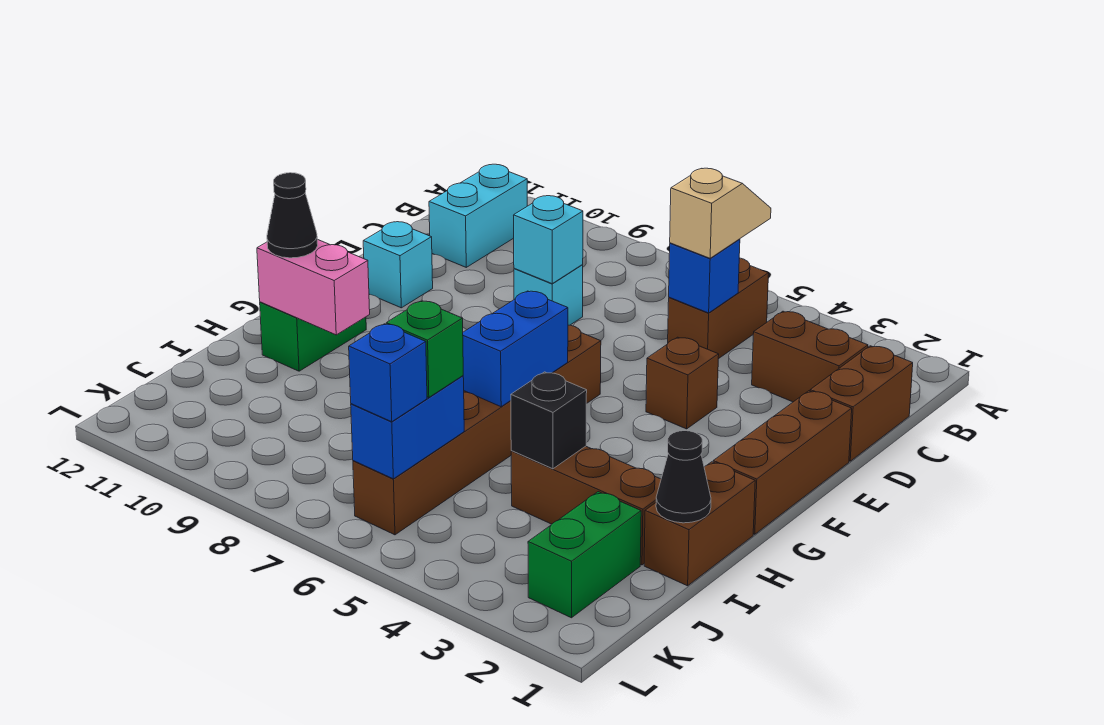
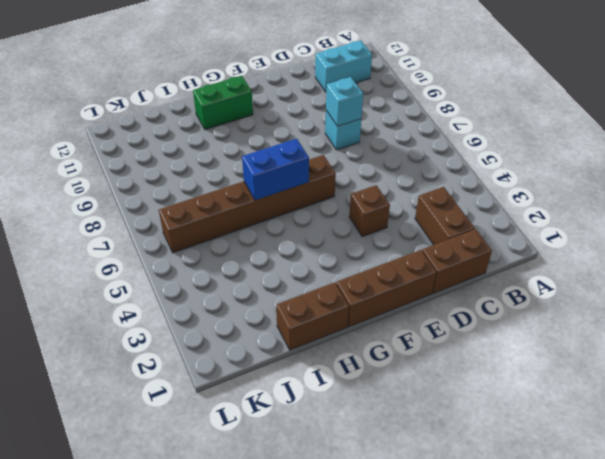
none -> brown 1x2 brick [668,258,769,359]
none -> cyan 1x1 brick [363,222,433,308]
none -> brown 1x3 brick [511,446,661,565]

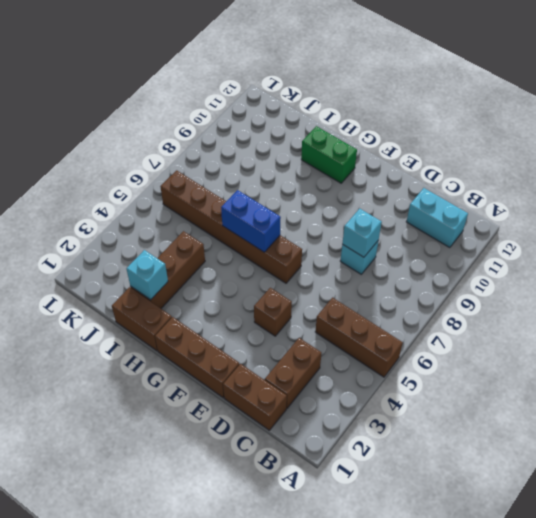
brown 1x3 brick [315,298,403,377] -> brown 1x2 brick [668,258,769,359]
cyan 1x1 brick [127,250,168,300] -> cyan 1x1 brick moved to [363,222,433,308]
none -> green 1x2 brick [528,492,641,618]
none -> blue 1x1 brick [669,239,740,313]
none -> pink 1x2 brick [257,239,370,335]

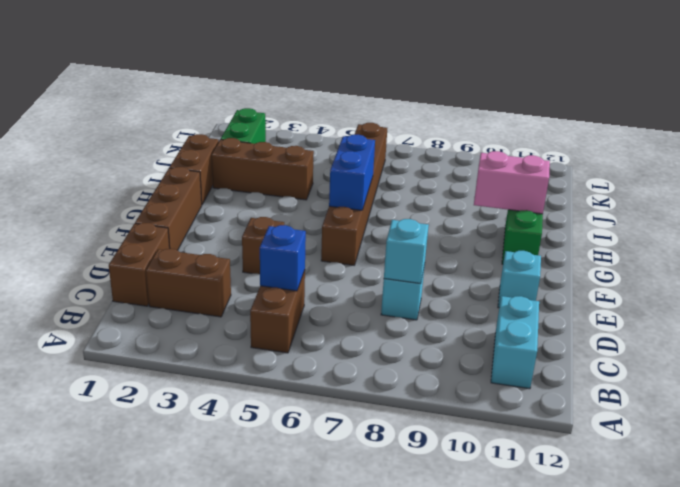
none -> black 1x1 cone [656,431,711,523]
none -> black 1x1 brick [511,372,587,469]
none -> blue 1x2 brick [351,376,464,479]

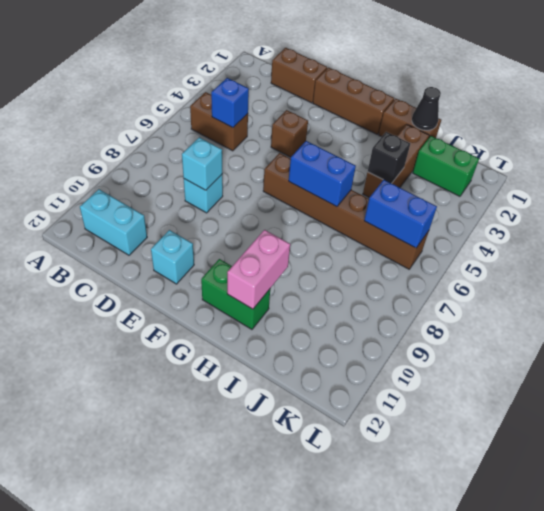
none -> brown 1x2 brick [752,311,868,402]
none -> tan 1x2 slope [670,168,771,258]
none -> black 1x1 cone [267,173,318,258]

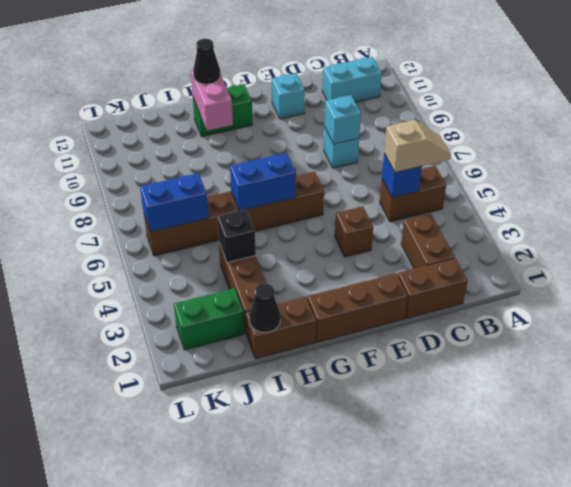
none -> green 1x1 brick [386,301,463,398]
none -> blue 1x1 brick [349,324,427,422]

